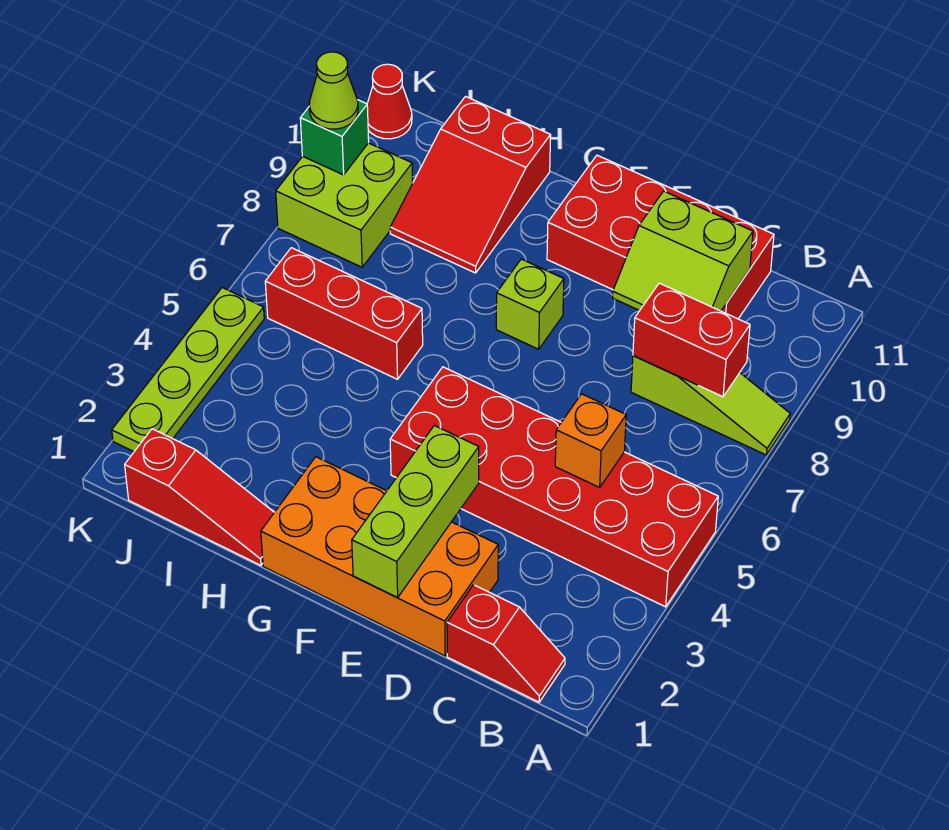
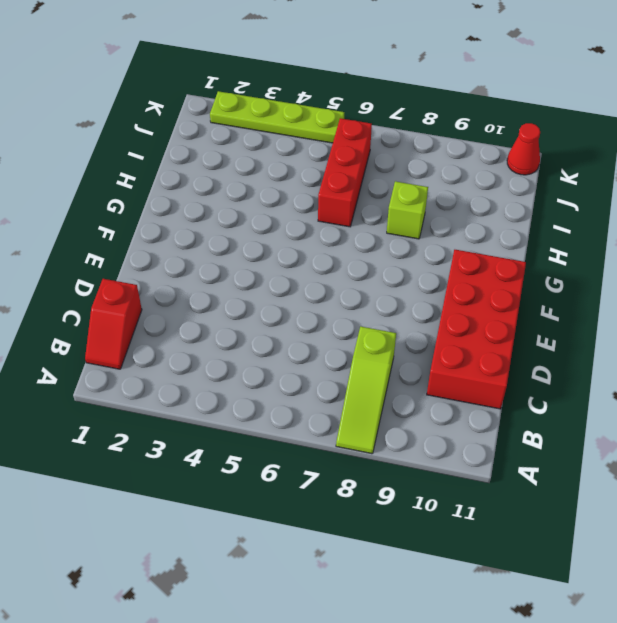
lime 1x1 brick [387,181,428,239] -> lime 1x1 brick moved to [496,259,564,349]
none -> red 2x6 brick [390,367,718,607]
none -> orange 2x4 brick [261,457,498,656]
none -> red 1x3 slope [125,429,274,565]

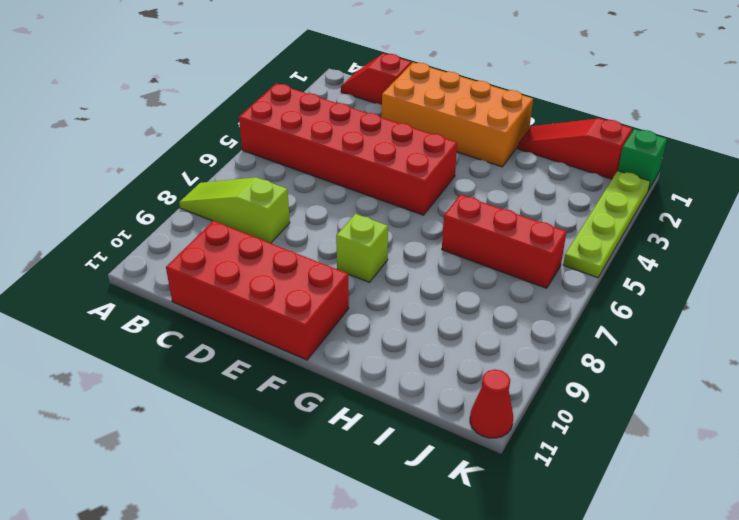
green 1x1 brick [618,129,667,190] -> green 1x1 brick moved to [300,100,369,175]
none -> red 2x3 slope [390,97,551,273]
none -> lime 2x2 brick [276,143,413,267]
none -> red 1x2 brick [633,283,750,397]

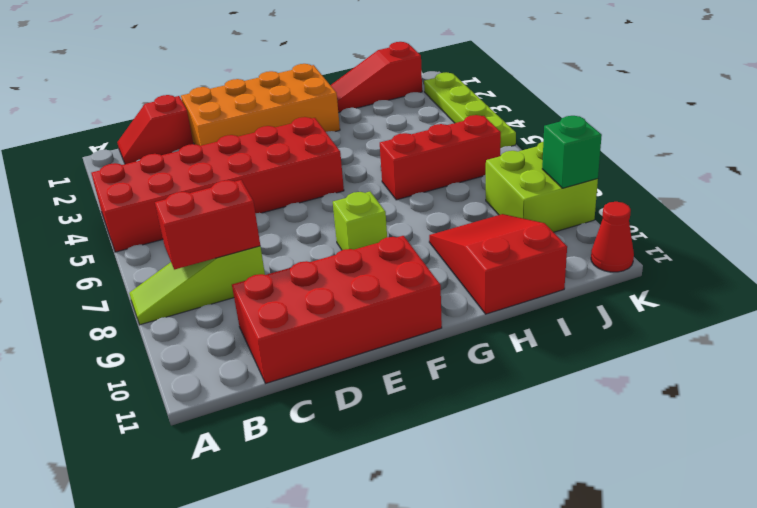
none -> orange 1x1 brick [555,394,626,487]
none -> lime 2x2 slope [613,191,753,311]
none -> lime 1x3 brick [352,426,479,598]

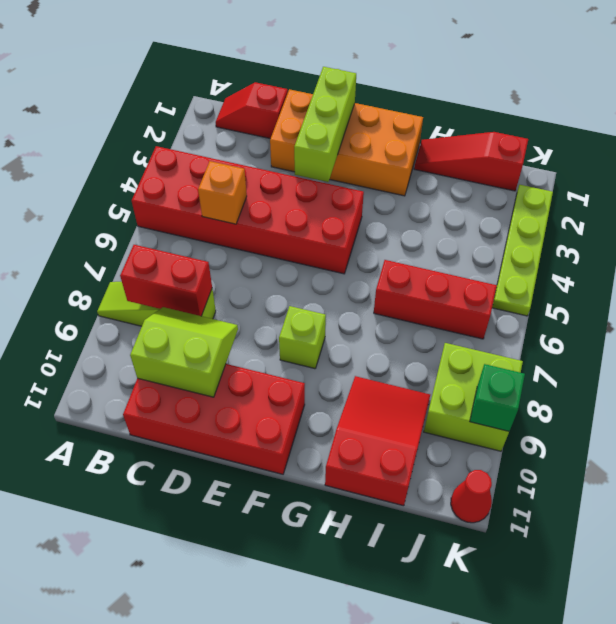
none -> lime 1x1 cone [309,52,358,129]

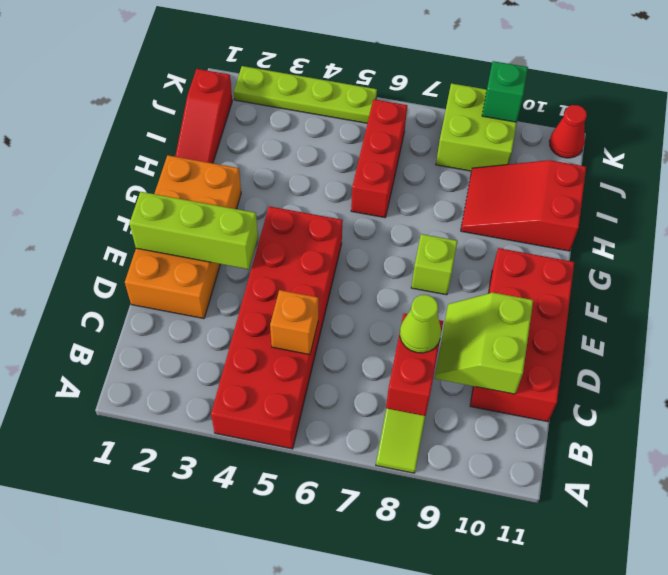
lime 1x1 cone [400,295,441,353] -> lime 1x1 cone moved to [309,52,358,129]
none -> red 1x2 slope [447,585,565,702]

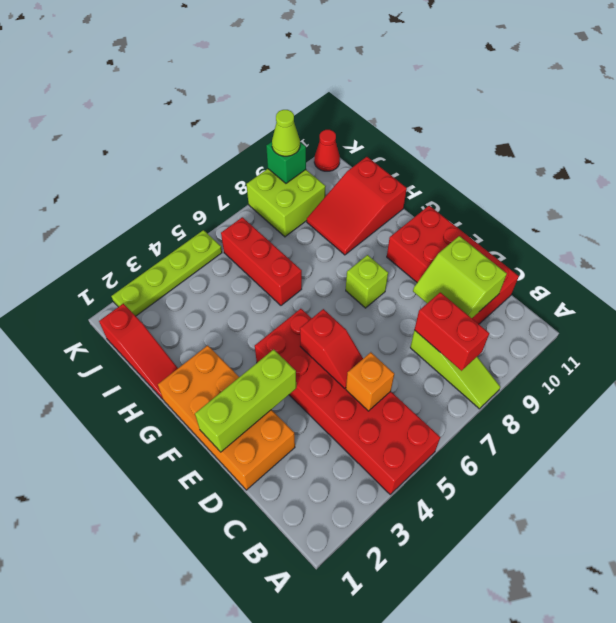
red 1x2 slope [300,309,363,388] -> red 1x2 slope moved to [447,585,565,702]

